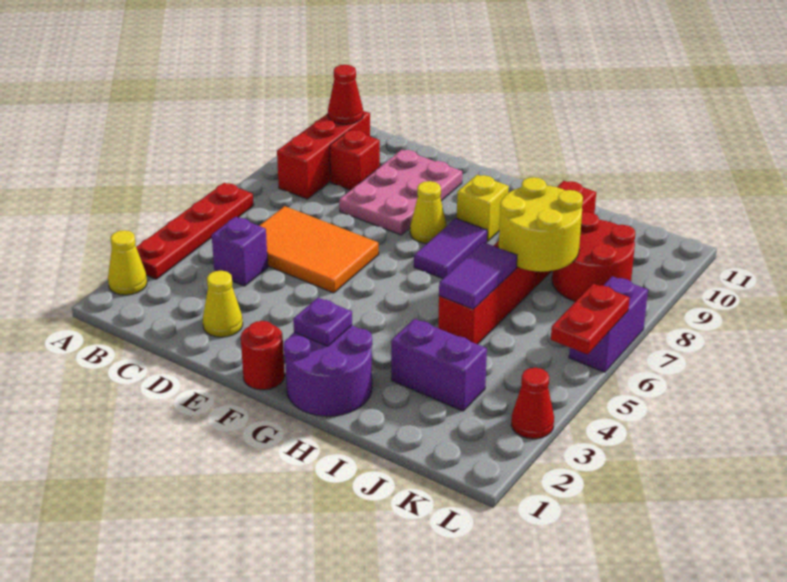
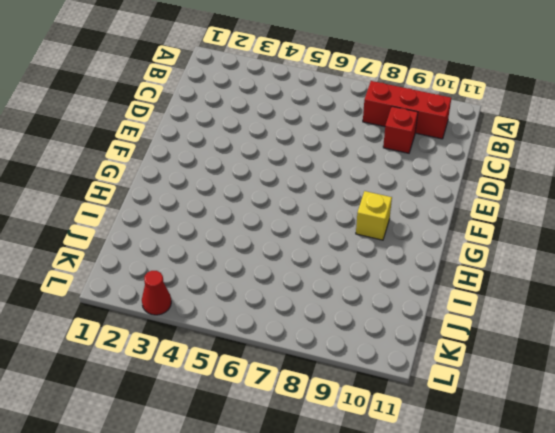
none -> yellow 1x1 cone [108,230,147,295]
none -> red 1x4 plate [136,183,253,279]
none -> purple 1x1 brick [212,217,268,286]

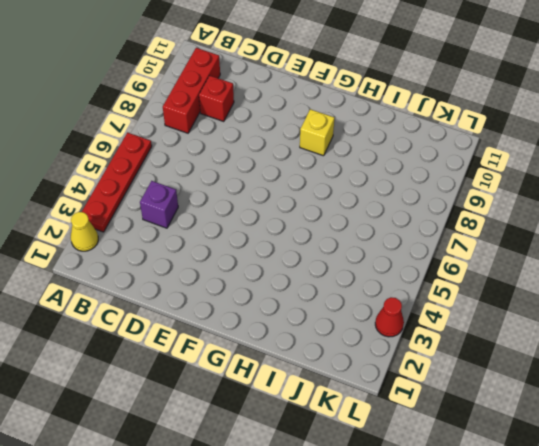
none -> orange 2x3 tile [259,206,379,293]
none -> yellow 1x1 cone [203,271,243,337]
none -> pink 2x3 plate [339,150,462,235]

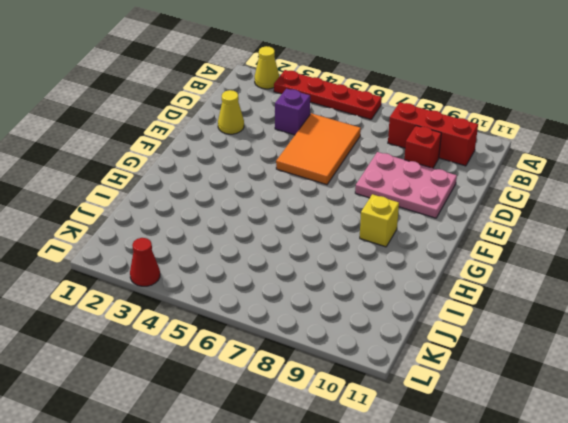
none -> red 1x1 round brick [241,321,285,390]
none -> yellow 1x1 cone [410,181,447,243]
none -> purple 2x2 round brick [284,325,372,416]

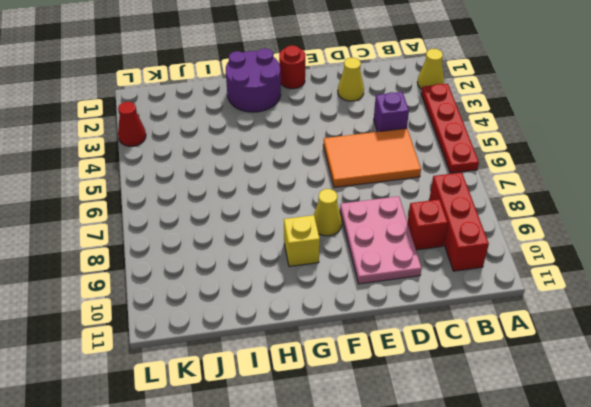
none -> purple 1x2 tile [414,218,487,279]
none -> purple 1x2 brick [391,319,487,411]
none -> red 1x6 brick [438,181,596,344]

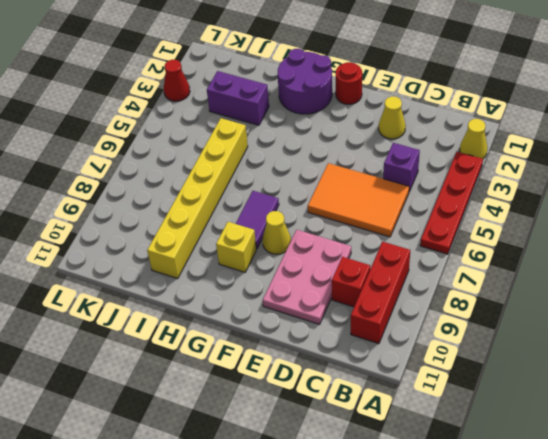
yellow 1x6 brick [147,118,248,279] -> red 1x6 brick [438,181,596,344]
none -> red 2x2 round brick [552,212,635,302]
none -> purple 1x2 brick [569,276,648,372]
none -> red 1x1 cone [328,65,363,124]

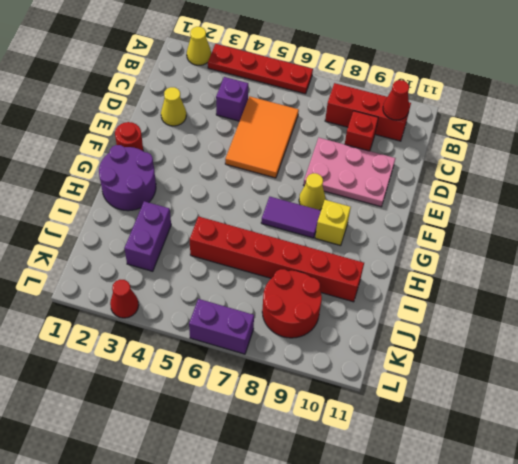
none -> purple 1x1 plate [293,298,352,346]
none -> purple 1x2 tile [439,242,517,309]
none -> yellow 2x2 round brick [499,177,583,272]

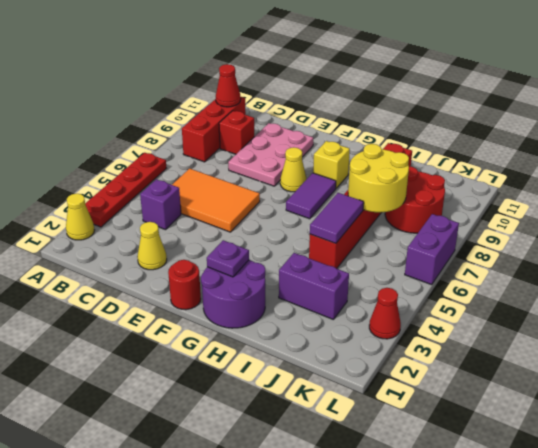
none -> red 1x2 plate [551,284,630,354]

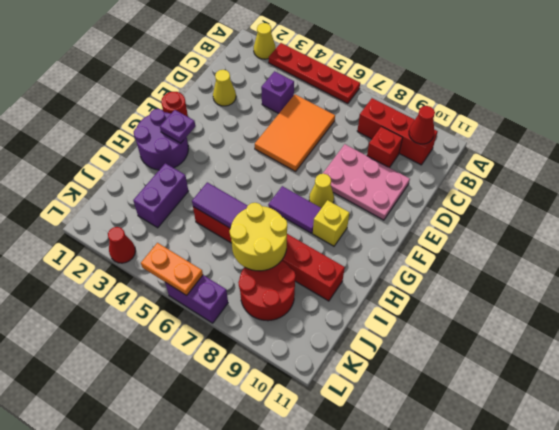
orange 1x2 plate [141,243,203,295] -> red 1x2 plate [551,284,630,354]

